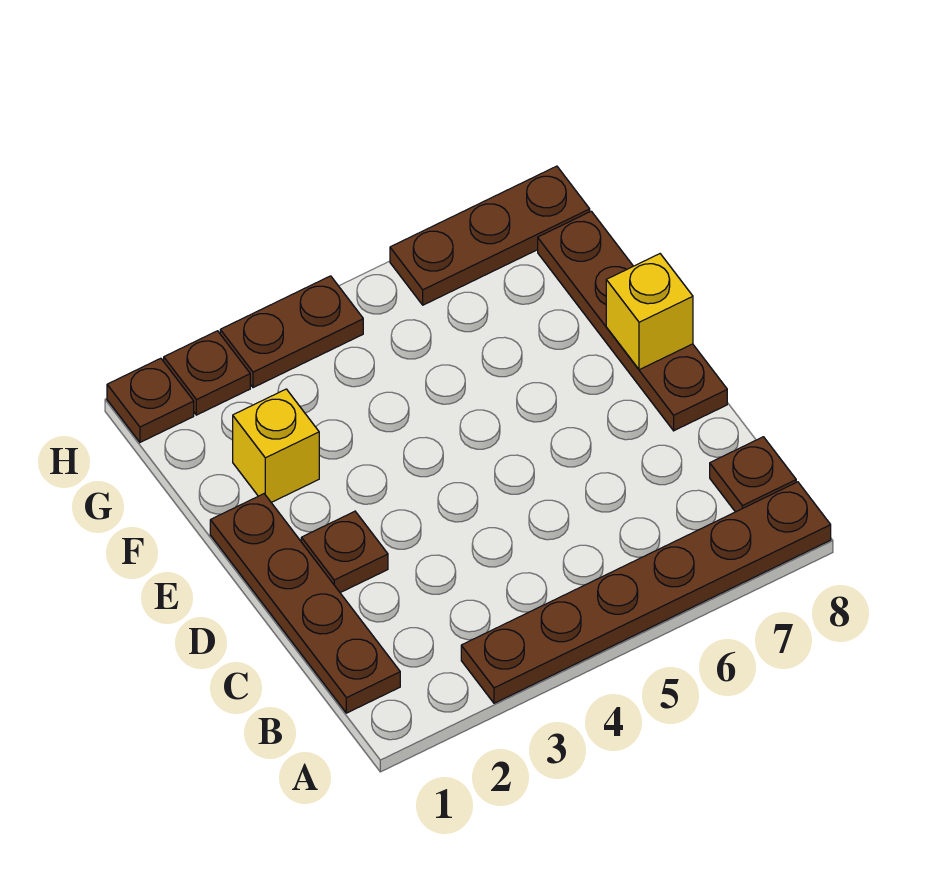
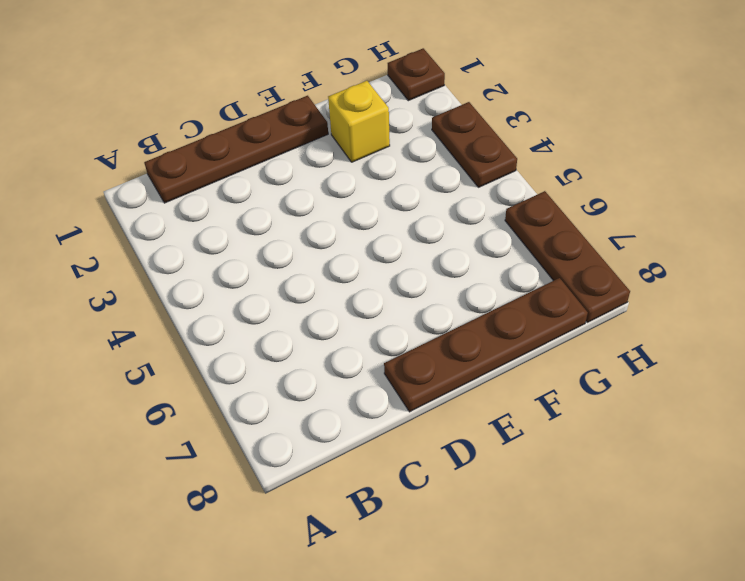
none -> brown 1x6 plate [461,482,831,703]
none -> brown 1x1 plate [710,437,796,512]

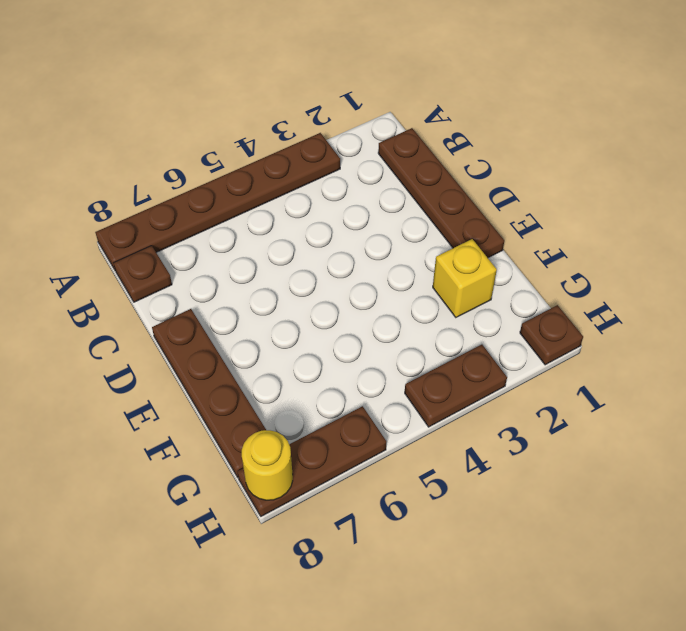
yellow 1x1 round brick [242,430,293,500] -> none
none -> brown 1x1 plate [301,511,388,593]
none -> brown 1x1 plate [164,331,250,415]

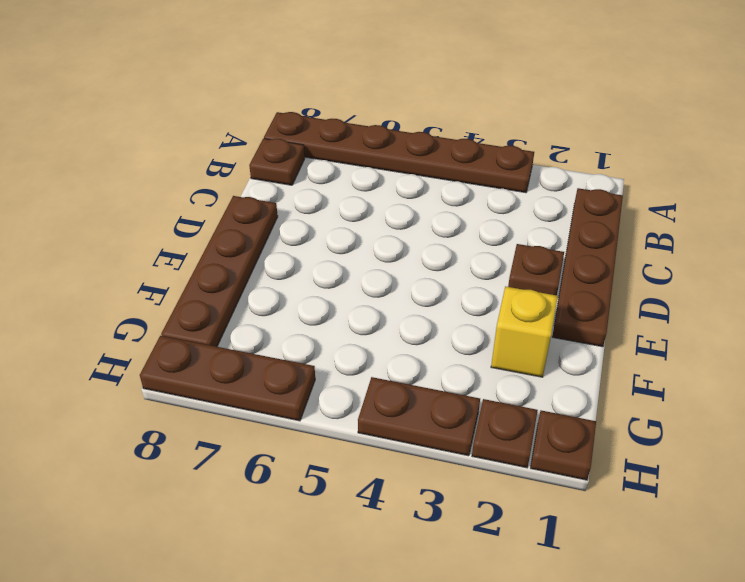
none -> yellow 1x1 brick [606,254,693,370]

